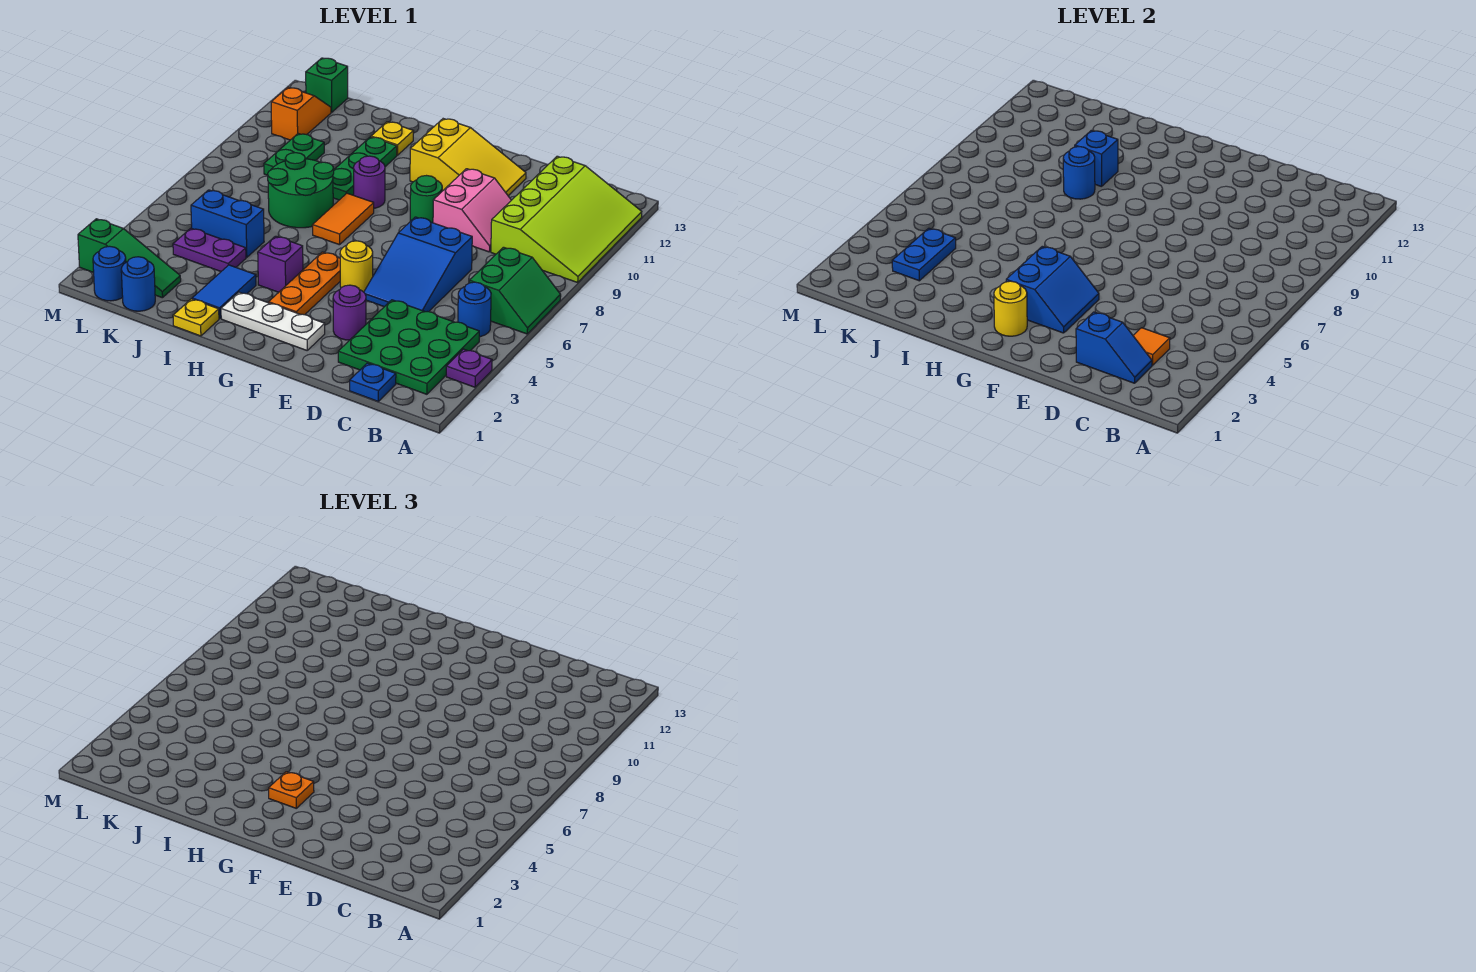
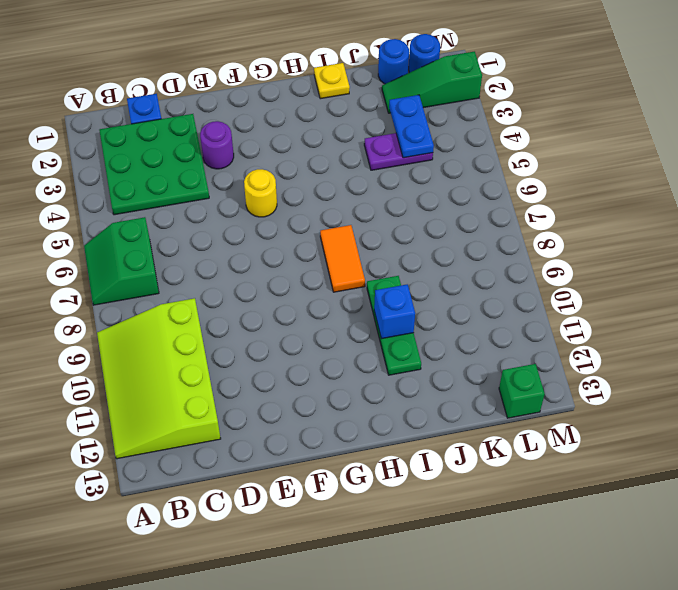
none -> purple 1x1 plate [446,349,492,387]
none -> blue 1x1 round brick [458,282,491,337]
none -> blue 2x3 slope [364,217,472,312]
none -> pink 2x2 slope [433,169,511,252]

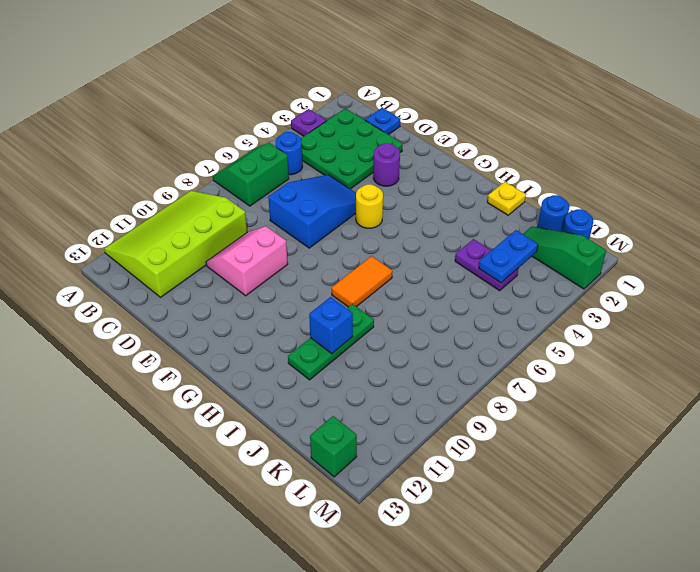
none -> yellow 2x3 slope [410,119,526,196]
none -> white 1x3 plate [221,292,325,350]
none -> green 1x1 round brick [410,176,442,223]
none -> orange 1x3 plate [269,252,340,315]

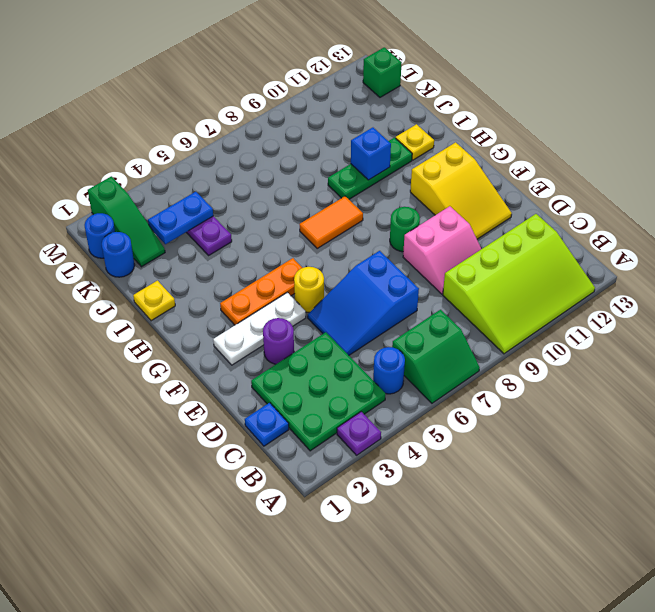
white 1x3 plate [213,292,306,365] -> white 1x3 plate turned to [221,292,325,350]
none -> purple 1x1 brick [258,236,303,292]
none -> purple 1x1 round brick [354,156,385,208]
none -> blue 1x2 tile [192,265,256,319]
none -> green 2x2 round brick [268,153,334,228]

